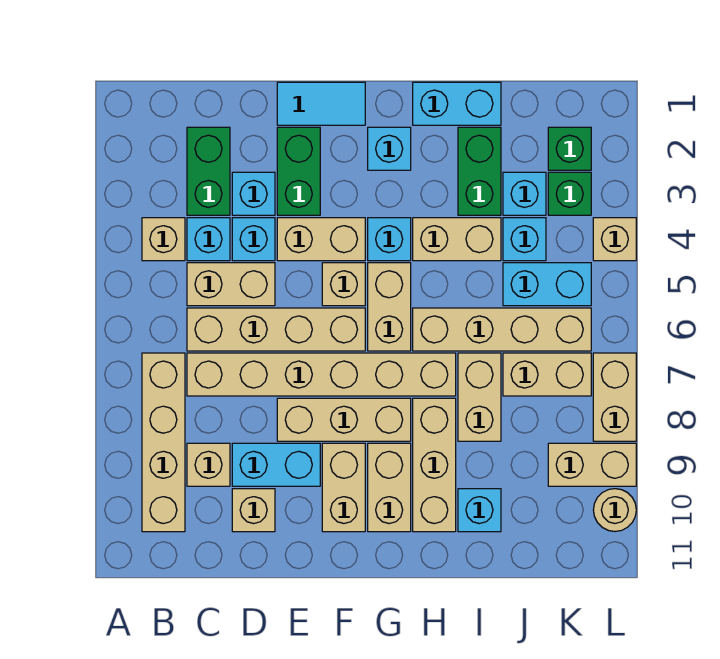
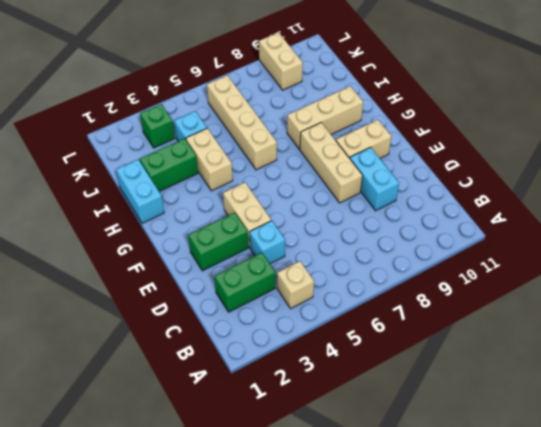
none -> tan 1x4 brick [142,353,185,532]
none -> cyan 1x1 brick [187,218,230,261]
none -> tan 1x2 brick [187,263,275,306]
none -> tan 1x4 brick [187,308,365,351]

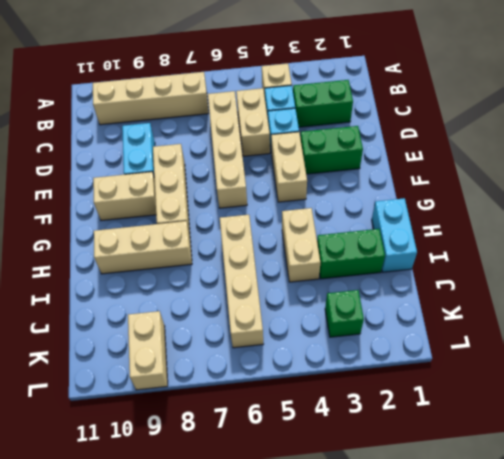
none -> tan 1x6 brick [187,353,456,396]
none -> tan 1x1 brick [187,443,230,486]
none -> cyan 1x1 brick [232,172,275,215]
none -> tan 1x1 brick [232,489,275,532]

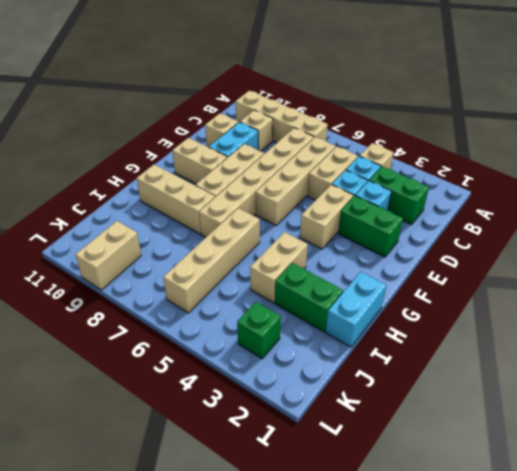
none -> cyan 1x2 tile [277,82,365,125]
none -> tan 1x1 brick [322,263,365,306]
none -> cyan 1x1 brick [368,127,411,170]
none -> cyan 1x1 brick [368,218,411,261]

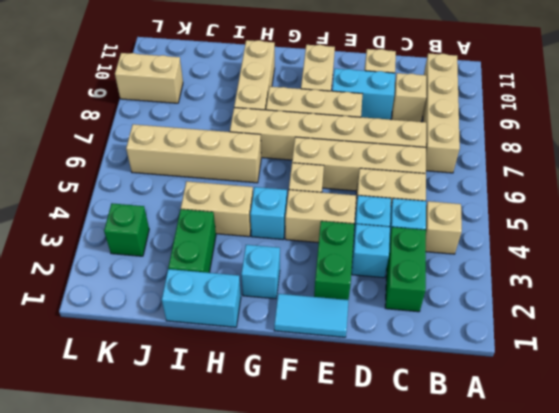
none -> tan 1x2 brick [368,263,411,351]
none -> tan 1x2 brick [368,443,411,532]
none -> tan 1x2 brick [458,353,501,441]
none -> cyan 1x1 brick [458,489,501,532]

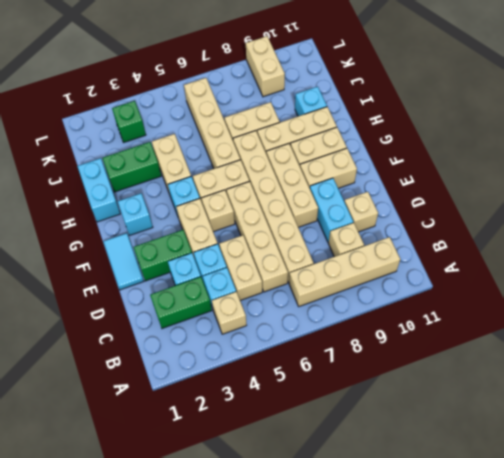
none -> cyan 1x1 brick [503,172,546,215]
none -> cyan 1x1 brick [503,218,546,261]
none -> cyan 1x2 brick [503,263,591,306]
none -> tan 1x2 brick [503,353,591,396]

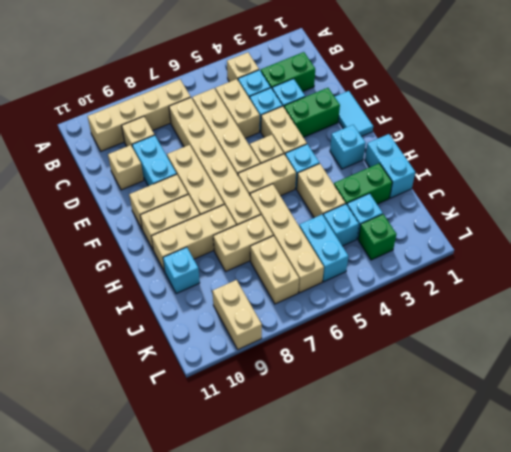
none -> green 1x1 brick [548,127,591,170]
none -> tan 1x1 brick [593,218,636,261]
none -> tan 1x2 brick [593,353,636,441]
none -> tan 1x1 round brick [593,489,636,531]

